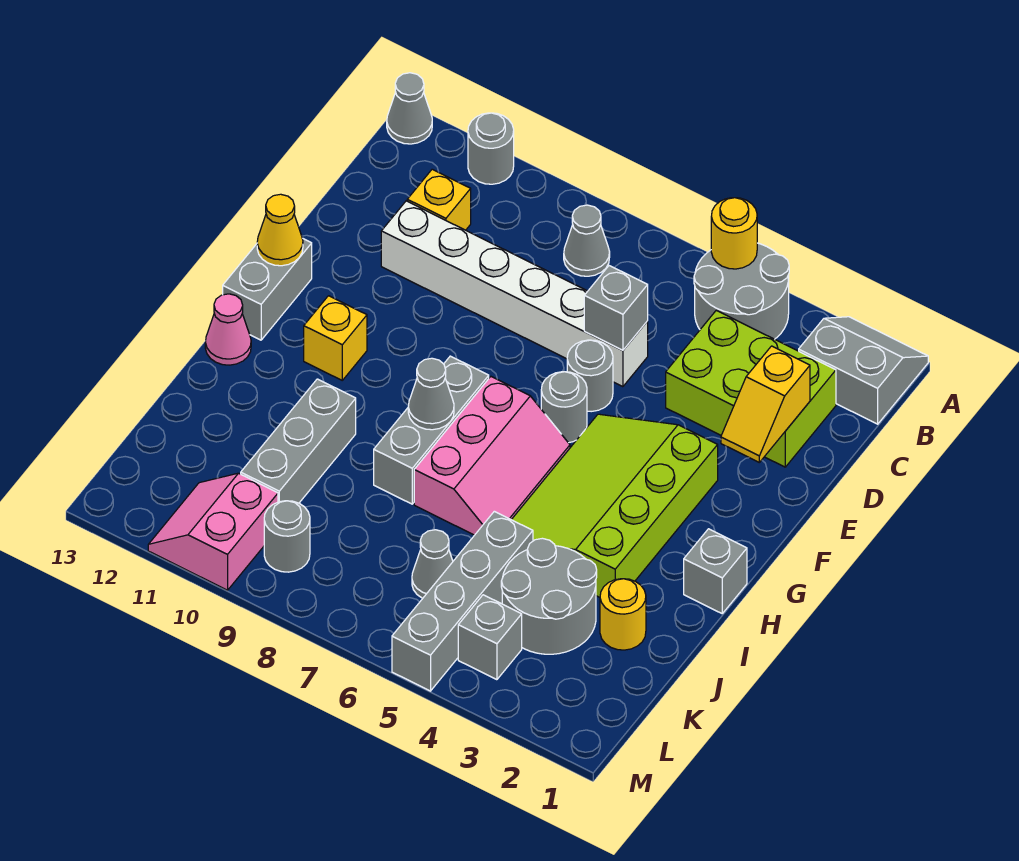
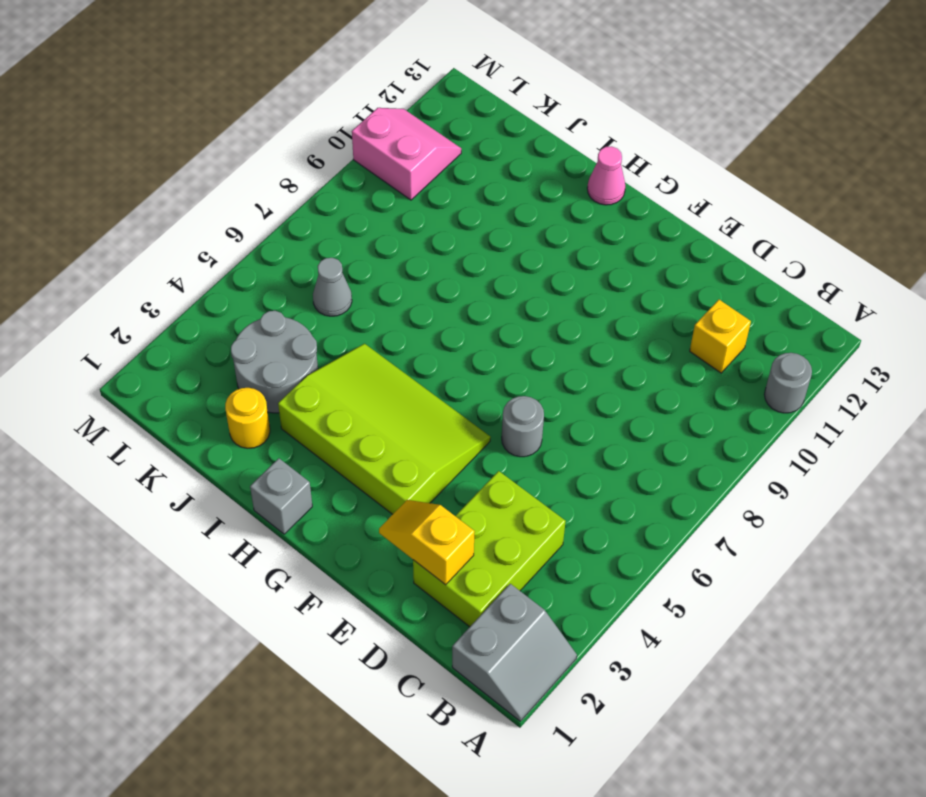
none -> grey 2x2 round brick [694,243,789,339]
none -> grey 1x1 cone [387,73,432,144]
none -> grey 1x1 cone [564,205,610,276]
none -> white 1x6 brick [381,201,648,387]

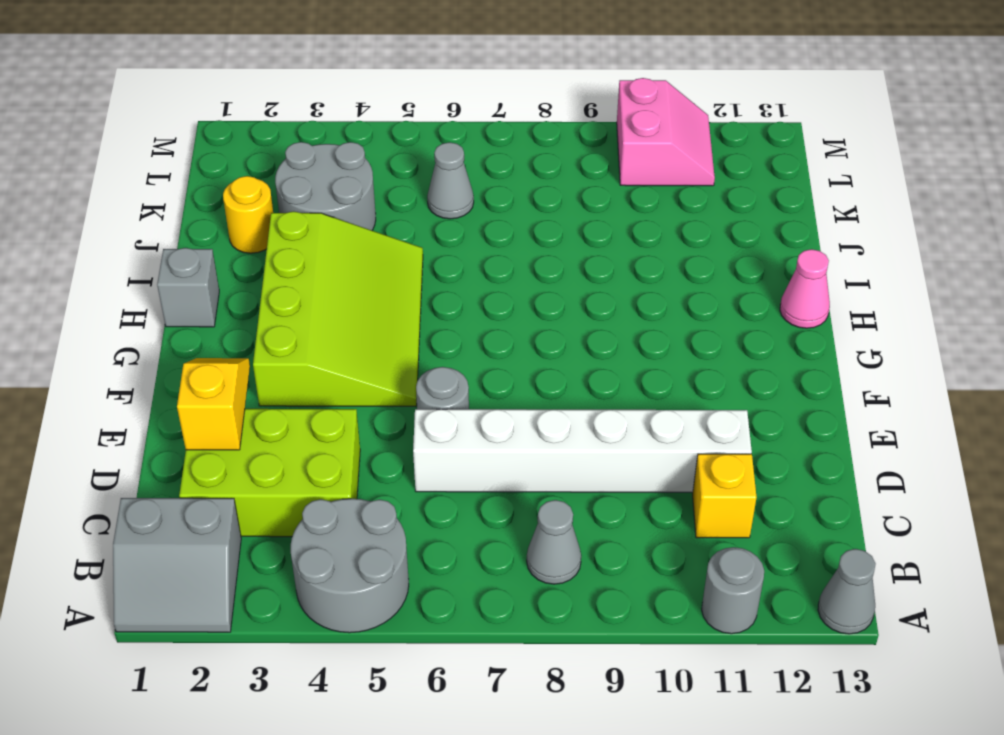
none -> grey 1x1 round brick [541,372,587,443]
none -> grey 1x2 brick [223,238,312,340]
none -> pink 2x3 slope [414,377,570,535]
none -> grey 1x3 brick [374,356,489,504]

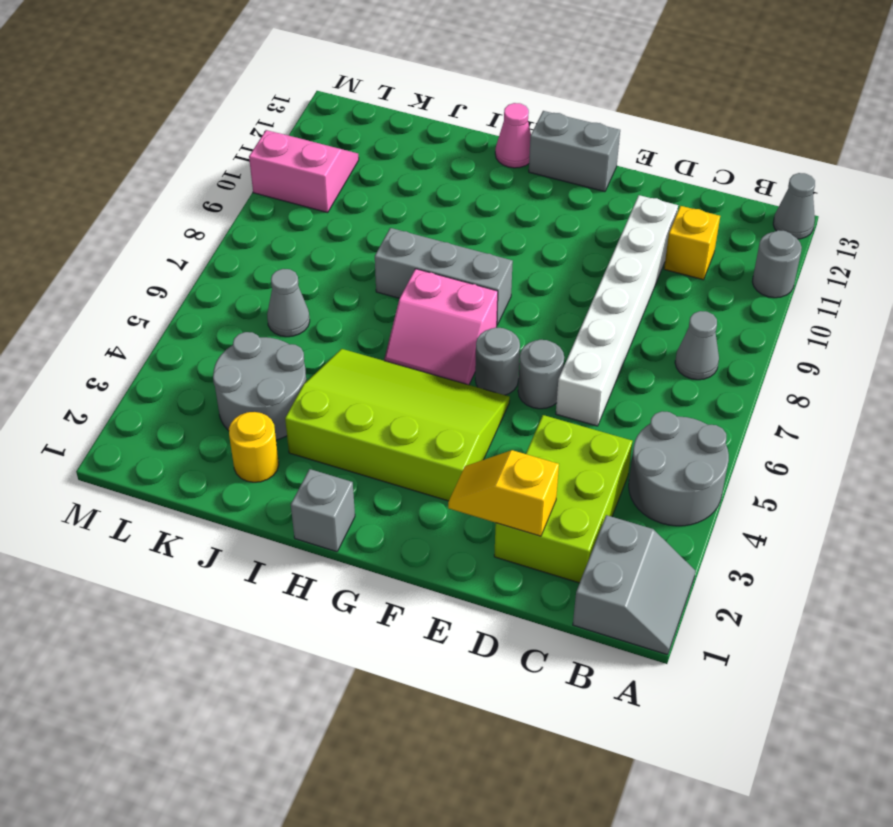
pink 2x2 slope [384,269,498,385] -> pink 2x3 slope [414,377,570,535]
none -> yellow 1x1 brick [304,296,367,380]
none -> grey 1x3 brick [241,379,356,503]
none -> grey 1x4 brick [392,511,533,691]
none -> grey 1x1 brick [458,595,522,680]

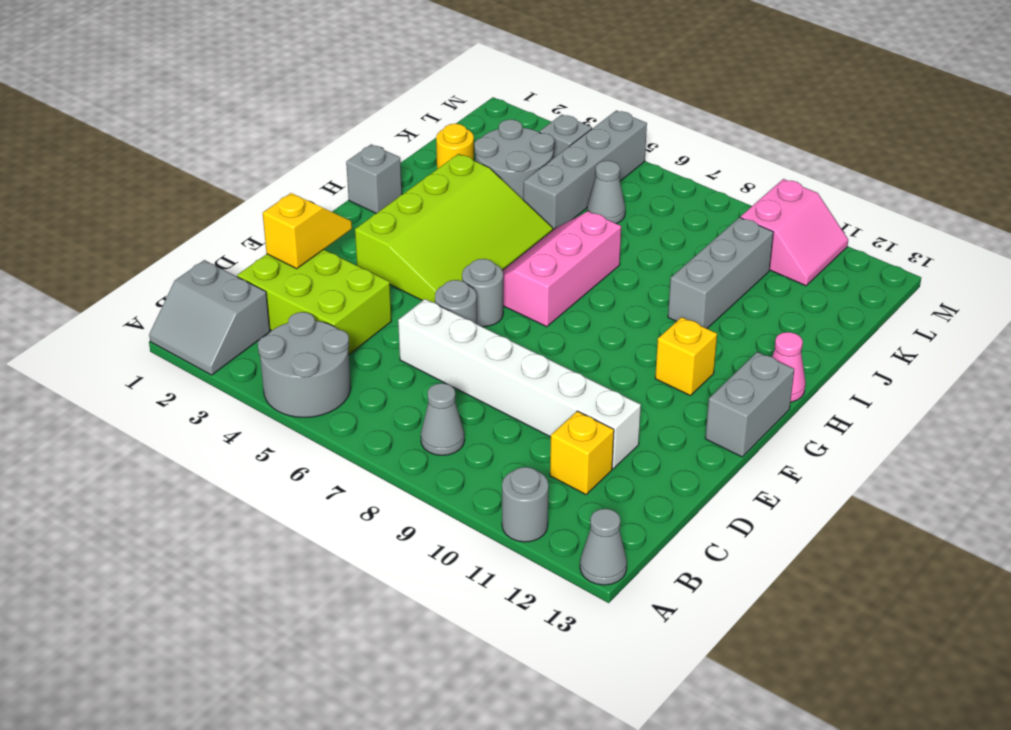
none -> grey 1x3 brick [374,356,489,504]
none -> grey 1x1 round brick [264,501,310,572]
none -> yellow 1x1 round brick [711,198,757,269]
none -> grey 1x1 brick [584,266,648,350]

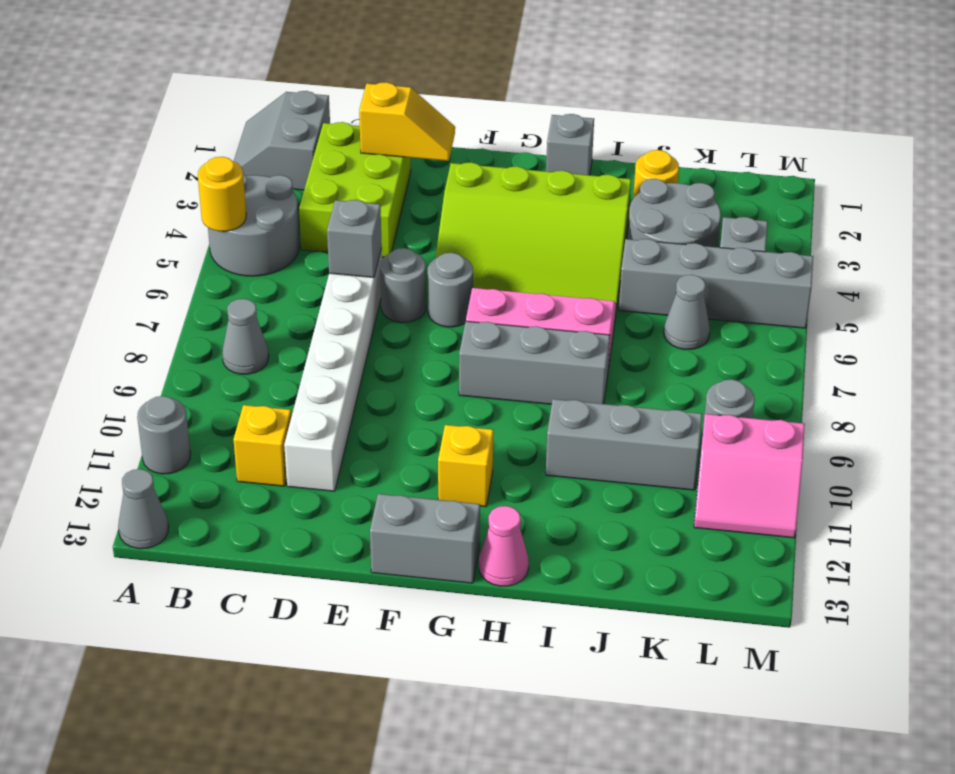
none -> yellow 1x1 cone [257,194,303,266]
none -> grey 1x1 cone [408,358,454,430]

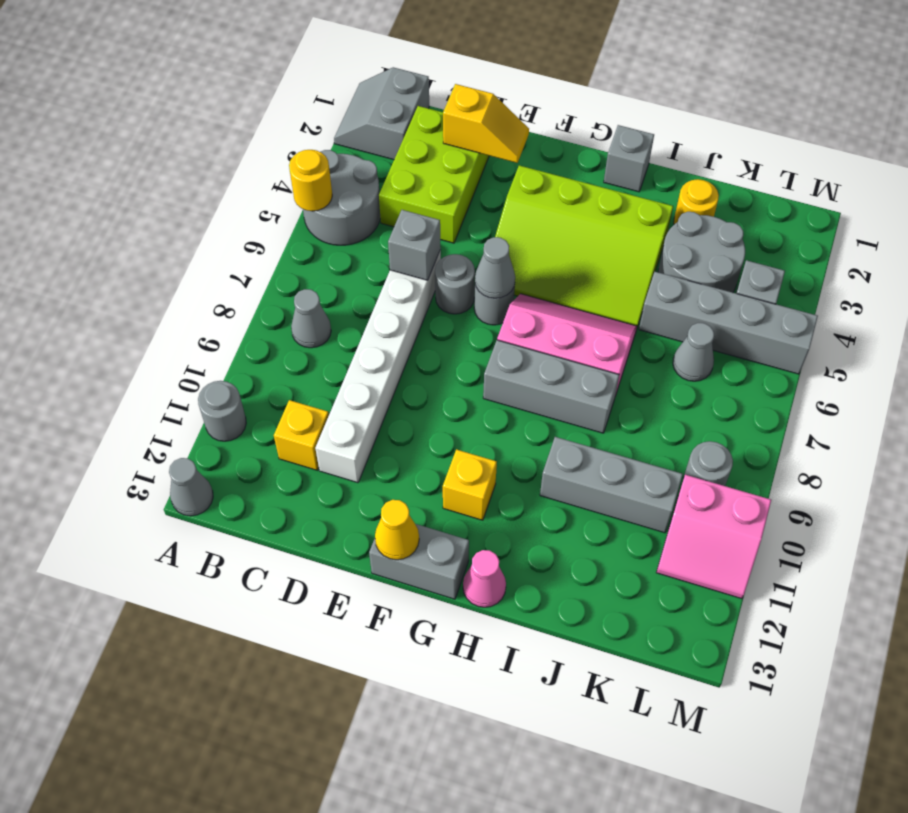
grey 1x1 cone [475,237,515,298] -> grey 1x1 cone moved to [408,358,454,430]

